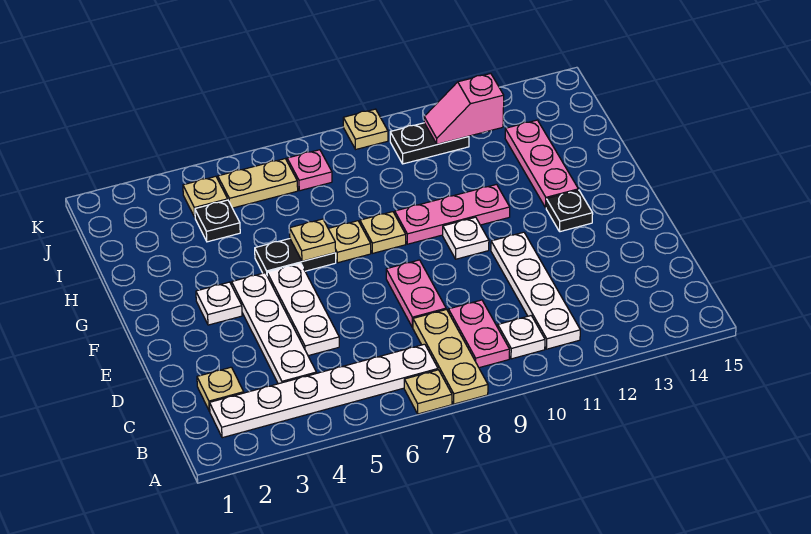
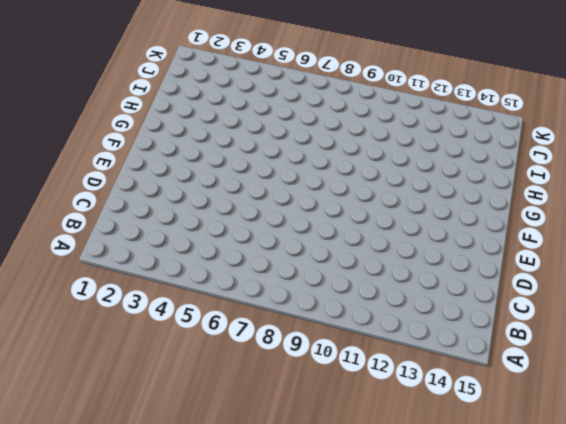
none -> tan 1x1 plate [404,370,452,414]
none -> tan 1x3 plate [413,309,488,404]
none -> white 1x6 plate [210,344,438,438]

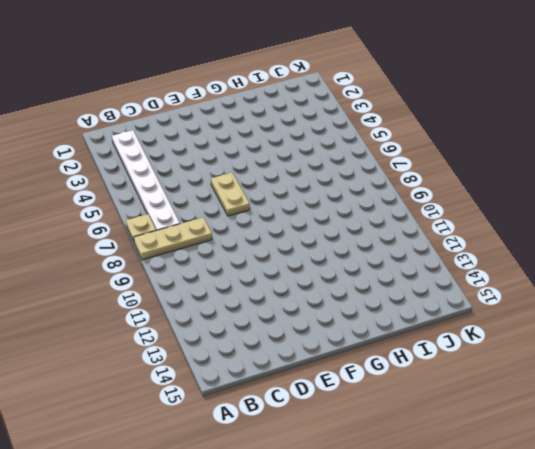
tan 1x2 plate [211,173,250,216] -> tan 1x2 plate moved to [218,159,298,208]
none -> pink 1x2 plate [448,300,510,368]
none -> white 1x1 plate [498,316,545,359]
none -> white 1x4 plate [491,232,580,349]

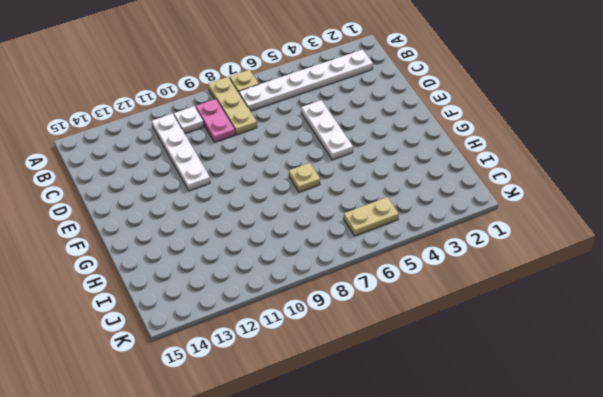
none -> tan 1x1 plate [197,367,244,411]
none -> white 1x4 plate [232,273,316,384]
none -> pink 1x2 plate [386,260,446,328]

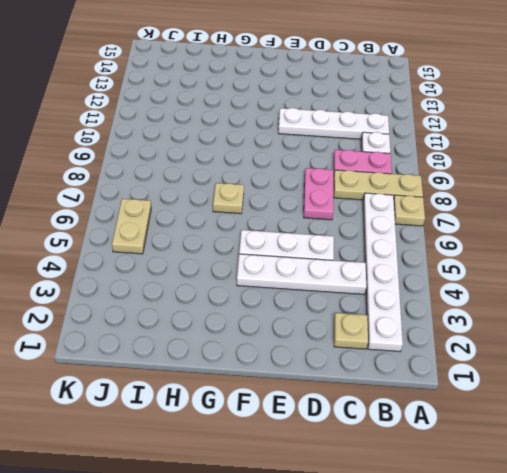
pink 1x2 plate [304,168,333,220] -> pink 1x2 plate turned to [386,260,446,328]
none -> white 1x1 plate [196,282,242,325]
none -> white 1x1 plate [443,217,489,259]
none -> black 1x1 plate [546,190,593,232]

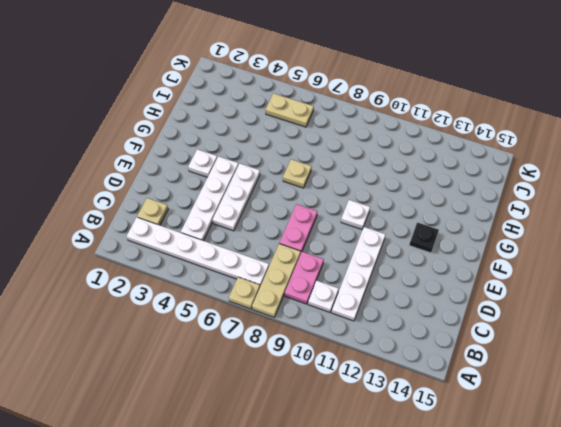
none -> black 1x2 plate [255,239,336,274]
none -> tan 1x1 plate [360,212,406,253]
none -> pink 1x3 plate [395,184,510,244]

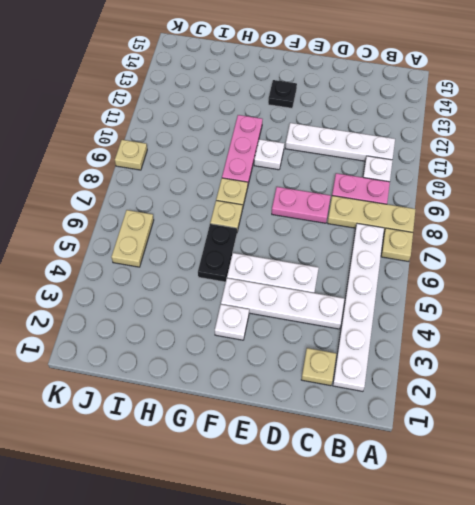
none -> pink 1x3 plate [505,120,578,208]
none -> black 1x1 plate [195,200,240,242]
none -> tan 1x1 plate [183,176,228,217]

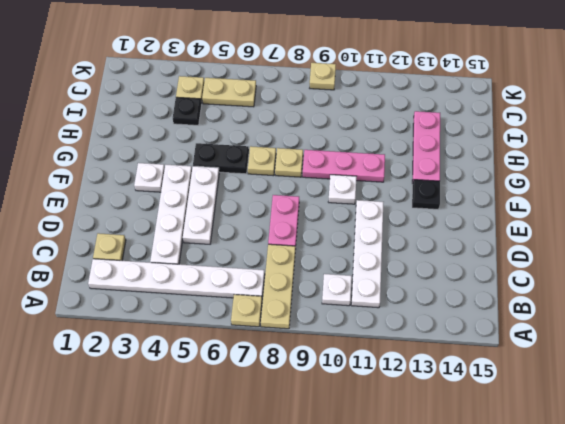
none -> pink 1x2 plate [448,300,510,368]
none -> pink 1x1 plate [287,150,332,191]
none -> black 1x2 plate [390,123,469,164]

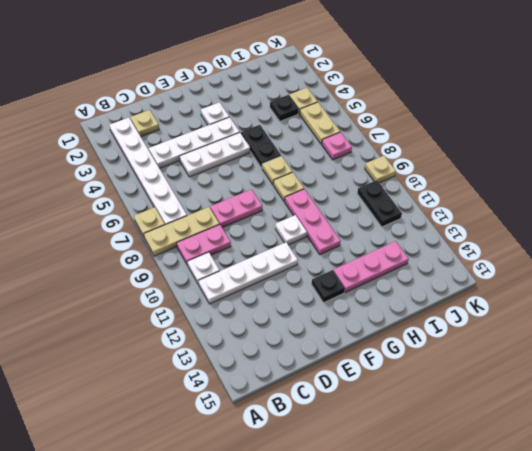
none -> tan 1x1 plate [289,219,336,261]
none -> pink 1x2 slope [424,73,504,144]

